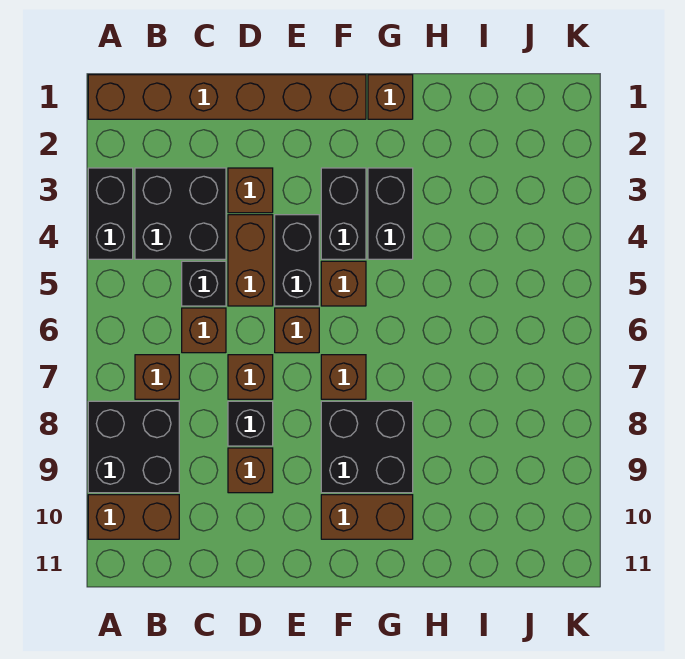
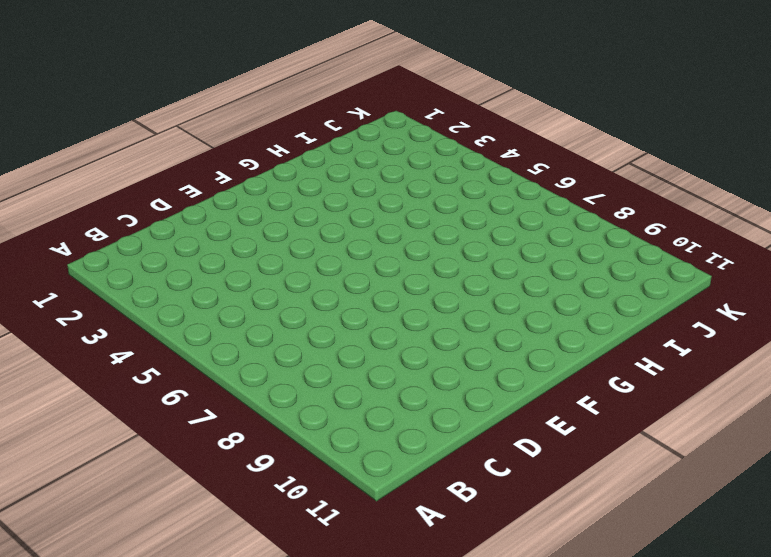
none -> brown 1x6 brick [88,75,366,119]
none -> black 1x2 brick [88,168,133,259]
none -> black 2x2 brick [88,401,179,493]

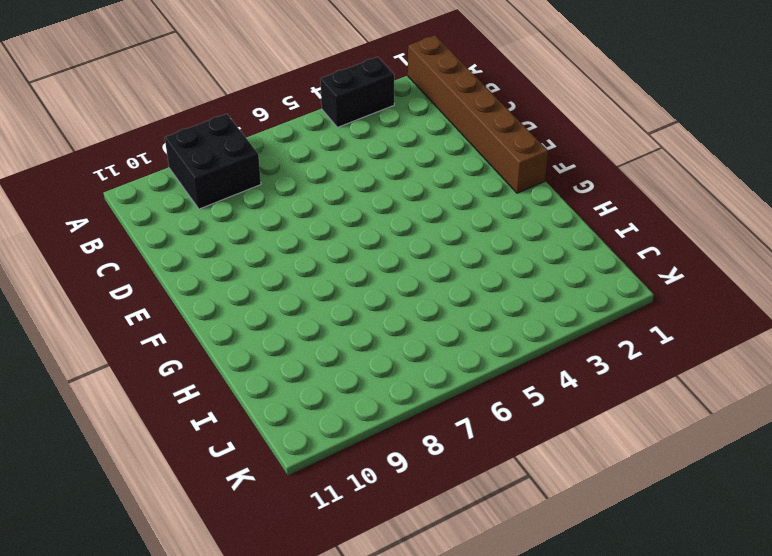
none -> brown 1x2 brick [88,495,179,539]
none -> black 2x2 brick [135,168,226,259]
none -> brown 1x1 brick [135,355,179,399]

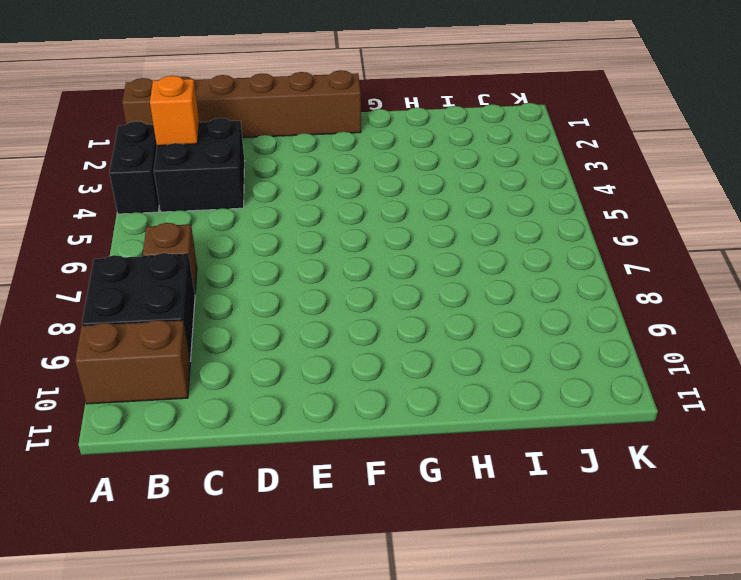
orange 1x1 brick [150,76,199,146] -> none
none -> black 1x1 brick [182,261,226,306]
none -> brown 1x1 brick [182,308,226,353]
none -> brown 1x1 brick [228,168,273,213]

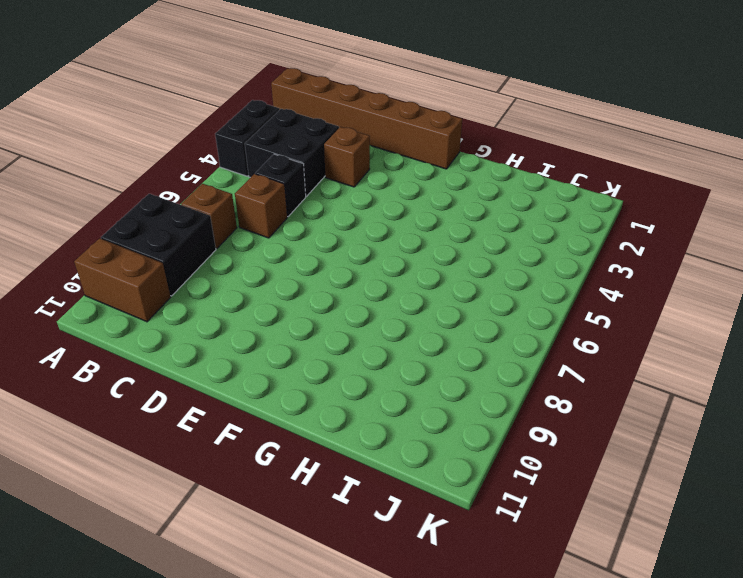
none -> brown 1x2 brick [228,215,273,306]
none -> brown 1x1 brick [228,355,273,399]
none -> black 1x1 brick [228,401,273,446]

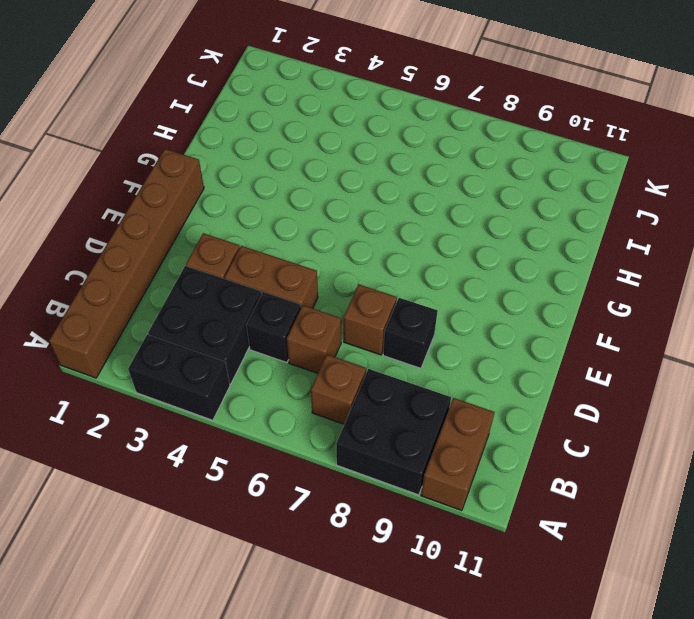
none -> brown 1x1 brick [228,448,273,493]
none -> black 1x2 brick [275,215,319,306]
none -> brown 1x1 brick [275,308,319,353]

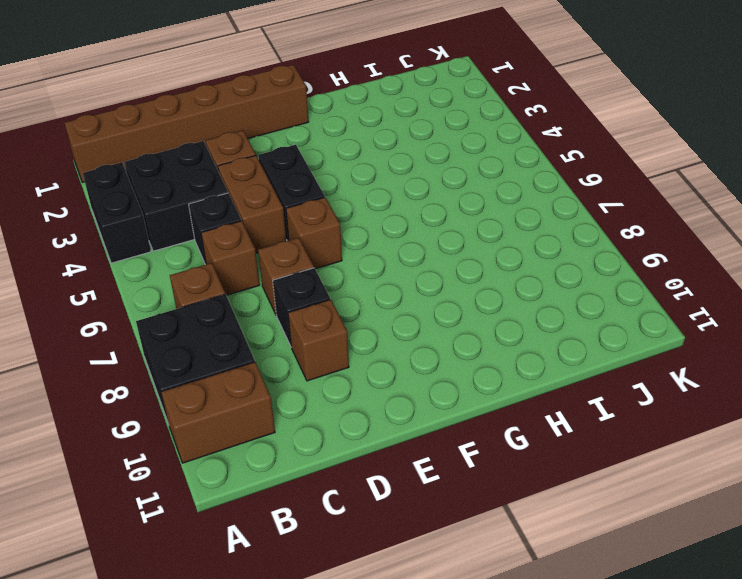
none -> black 1x2 brick [321,168,366,259]
none -> brown 1x1 brick [321,261,366,306]
none -> brown 1x1 brick [321,355,366,399]

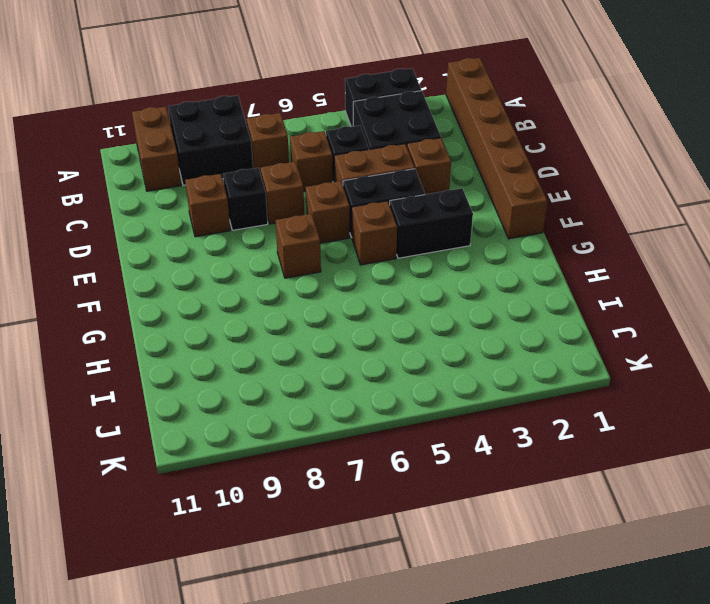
none -> black 2x2 brick [321,401,413,493]
none -> brown 1x2 brick [321,495,413,539]
none -> brown 1x1 brick [368,75,413,119]

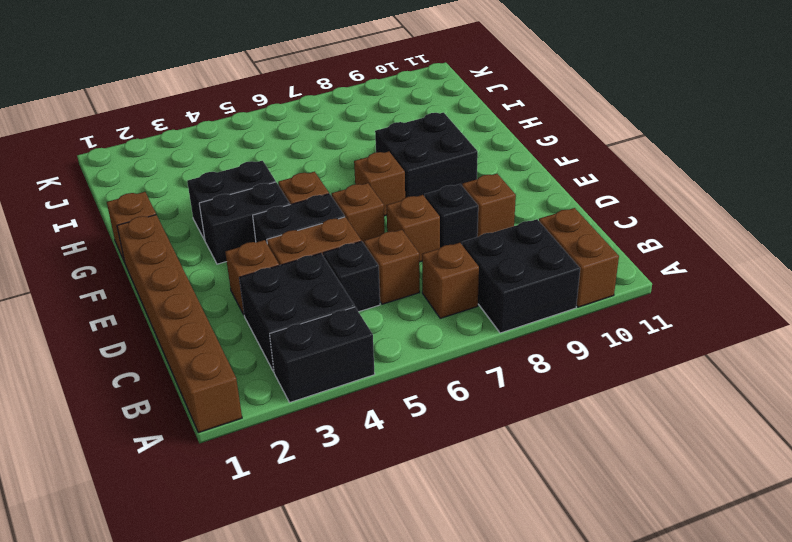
none -> brown 1x2 brick [321,495,413,539]

